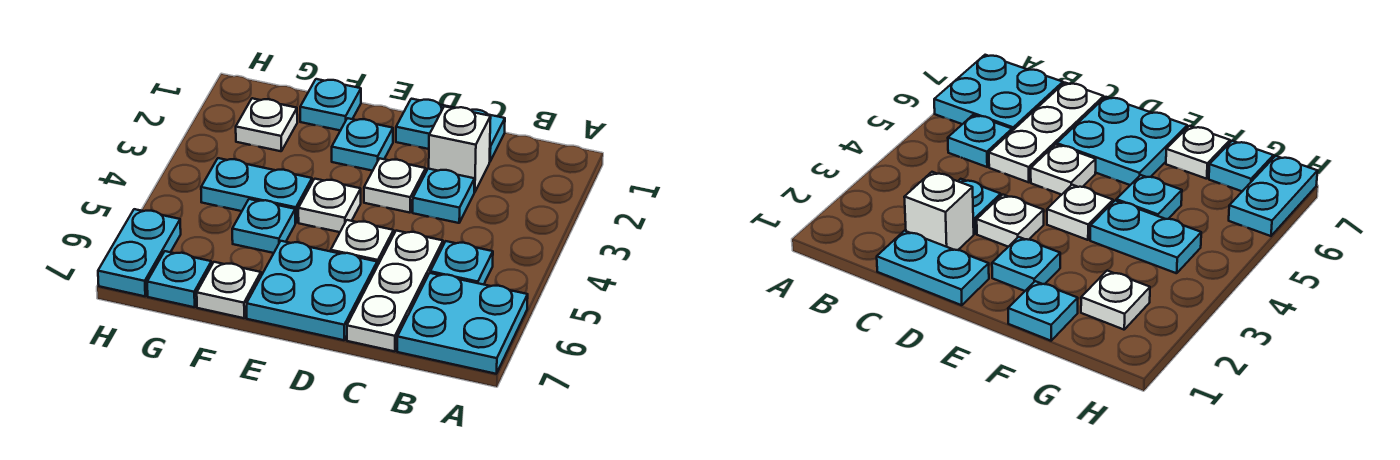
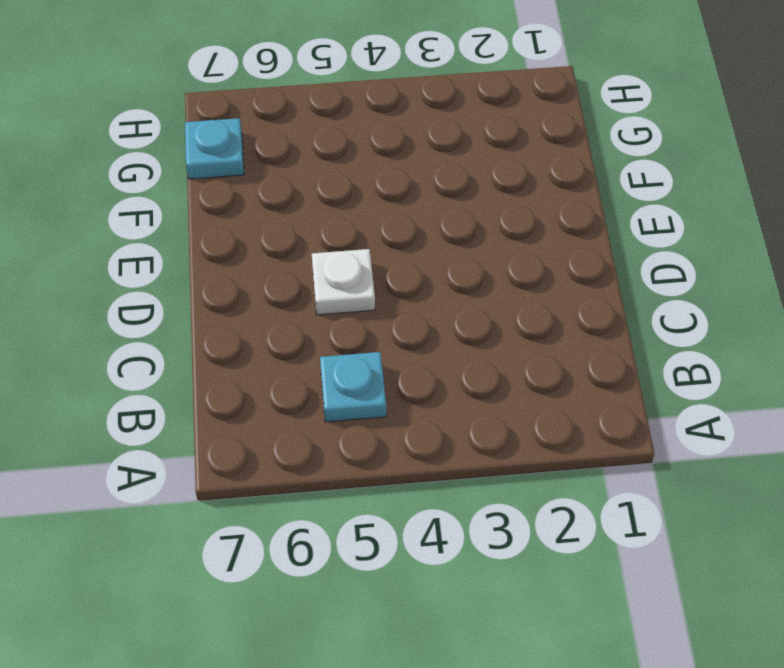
none -> cyan 2x2 plate [397,273,528,374]
none -> cyan 1x2 plate [396,99,505,161]
none -> white 1x1 brick [429,106,491,192]

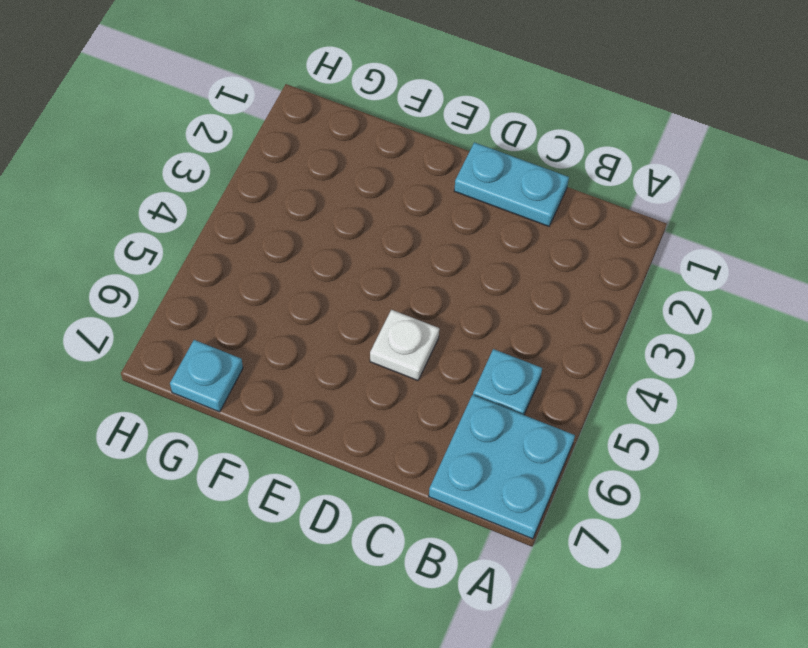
none -> white 1x1 brick [429,106,491,192]
none -> cyan 1x1 plate [413,169,474,223]
none -> white 1x3 plate [347,231,443,351]

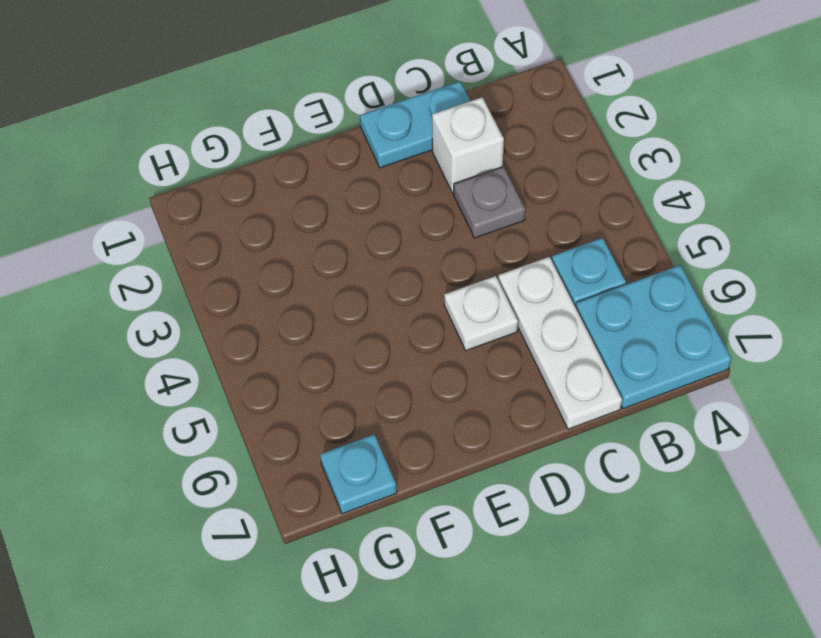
grey 1x1 plate [454,167,525,238] -> cyan 1x1 plate [413,169,474,223]
none -> white 1x1 plate [364,158,426,213]
none -> cyan 2x2 plate [247,241,377,340]
none -> cyan 1x1 plate [332,118,393,171]

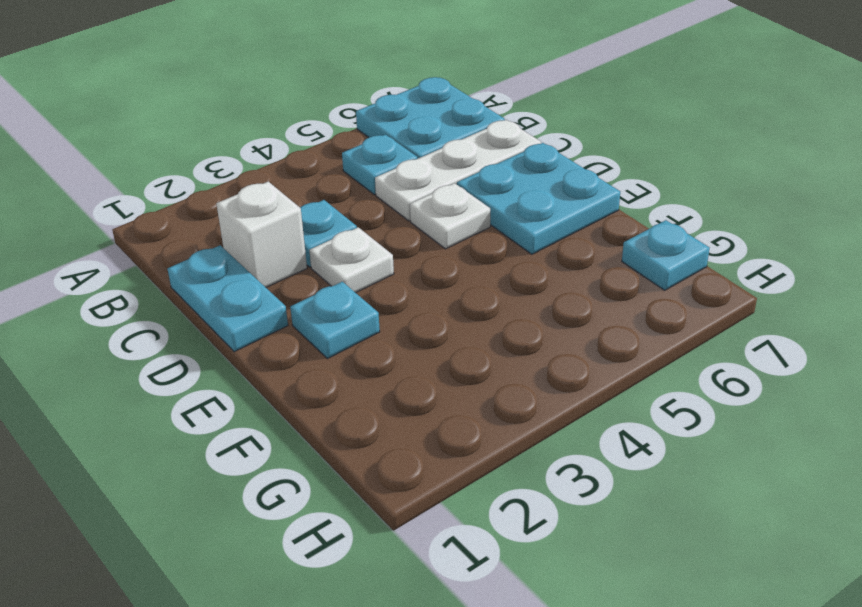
none -> white 1x1 plate [298,179,361,232]
none -> cyan 1x1 plate [300,79,361,131]
none -> cyan 1x2 plate [201,158,312,223]

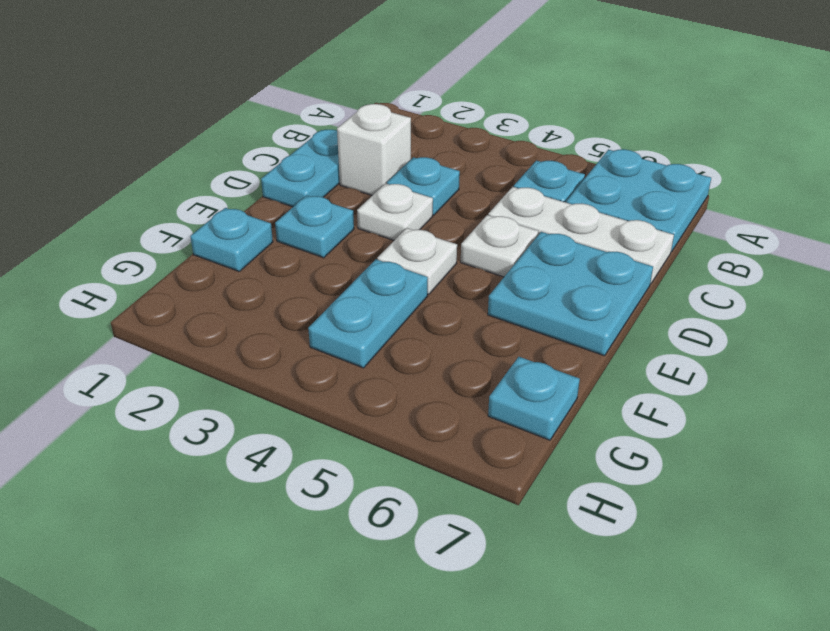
none -> cyan 1x1 plate [232,199,295,253]
none -> white 1x1 plate [197,262,261,318]
none -> white 1x1 plate [236,98,297,151]

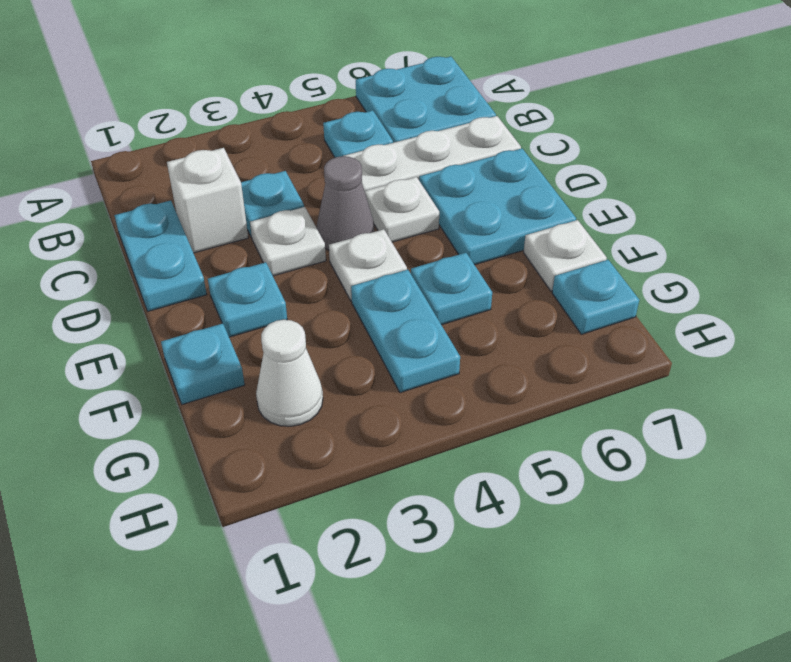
grey 1x1 cone [317,156,374,250] -> none
white 1x1 cone [256,320,323,426] -> white 1x1 plate [236,98,297,151]
none -> cyan 1x2 plate [98,209,181,296]

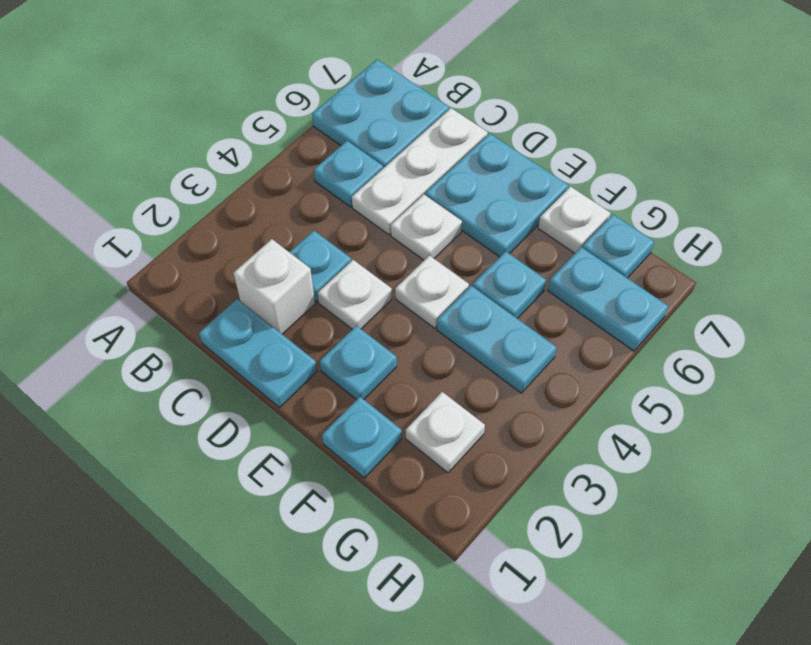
cyan 1x2 plate [548,247,668,351] -> cyan 1x2 plate turned to [98,209,181,296]

